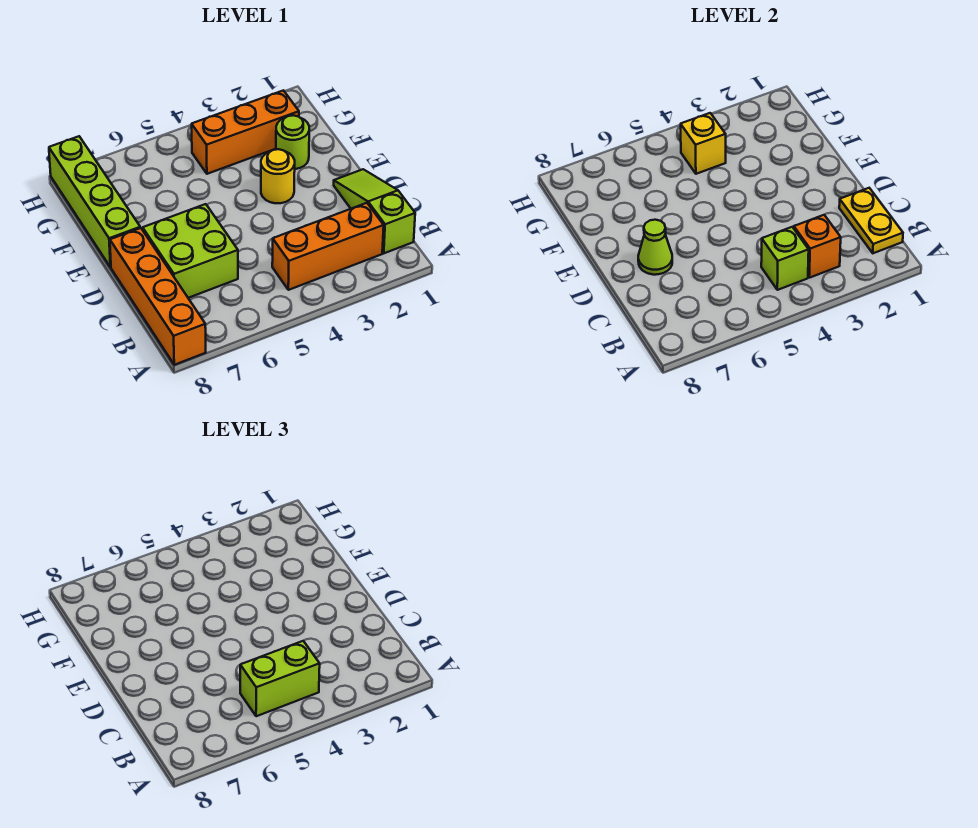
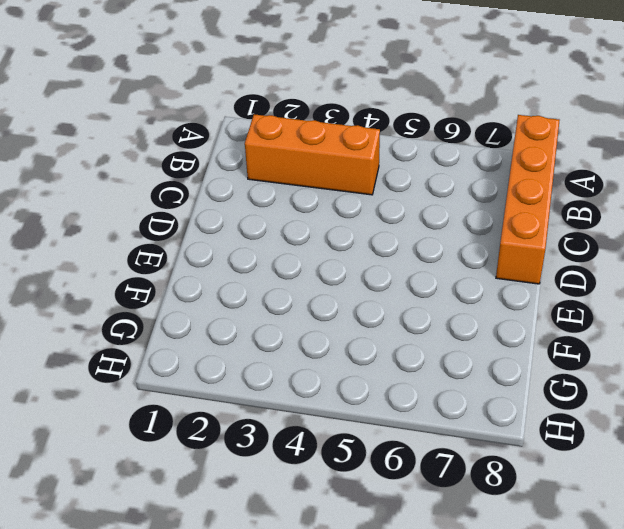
none -> lime 1x3 slope [334,169,415,253]
none -> lime 2x2 brick [143,204,238,298]
none -> yellow 1x1 round brick [261,149,295,203]

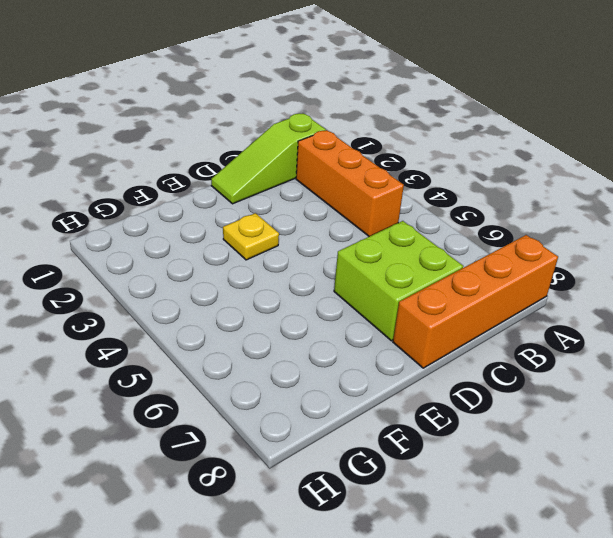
yellow 1x1 plate [223,213,279,260] -> yellow 1x1 round brick [261,149,295,203]
none -> lime 1x4 brick [49,136,140,267]
none -> lime 1x1 round brick [276,115,309,169]
none -> orange 1x3 brick [192,90,299,174]

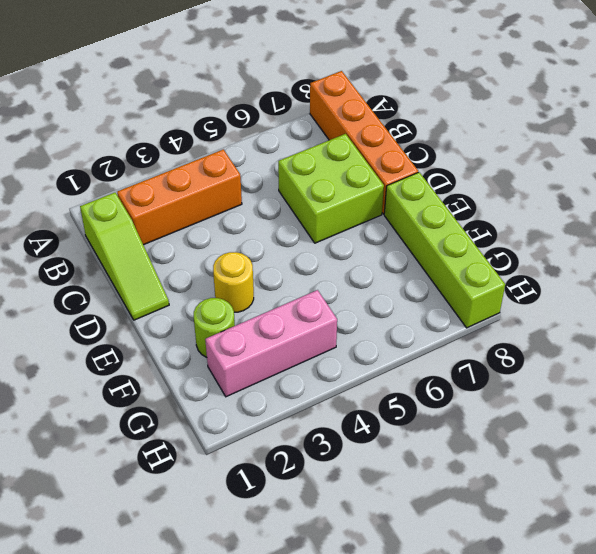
pink 1x3 brick [205,290,337,397] -> orange 1x3 brick [192,90,299,174]
none -> yellow 1x2 plate [839,188,903,253]
none -> orange 1x1 brick [794,215,841,278]
none -> lime 1x1 brick [761,227,809,290]

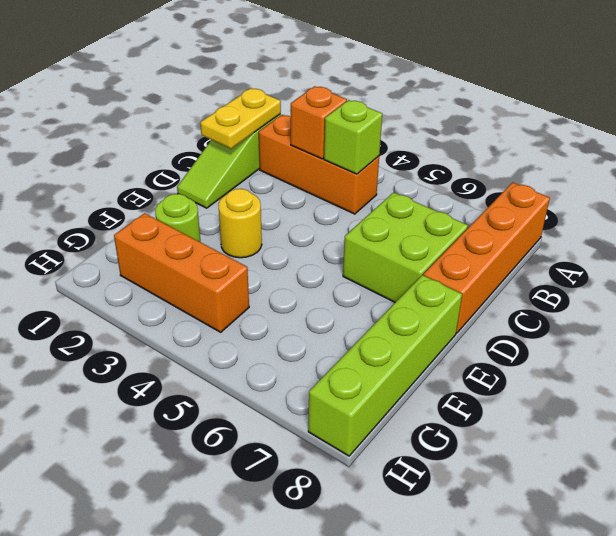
none -> lime 1x1 cone [638,220,672,275]
none -> yellow 1x1 brick [681,113,726,174]
none -> lime 1x2 brick [240,641,320,716]

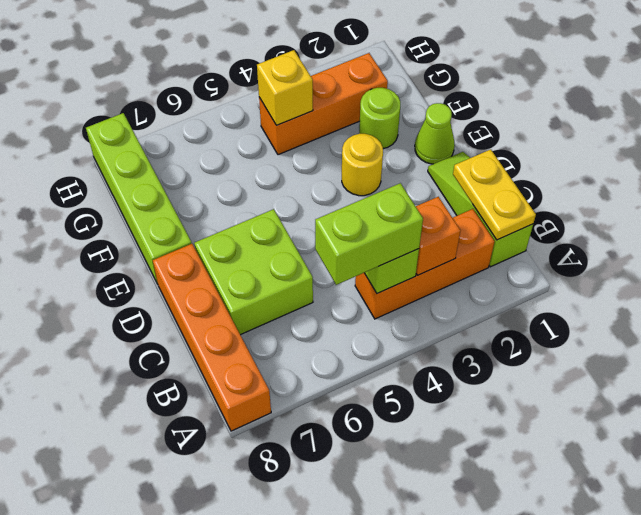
lime 1x1 cone [415,103,455,164] -> lime 1x1 cone moved to [638,220,672,275]

